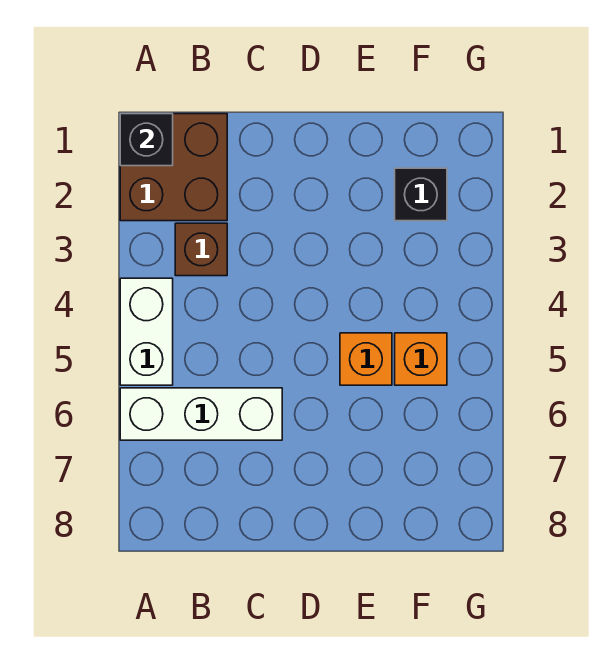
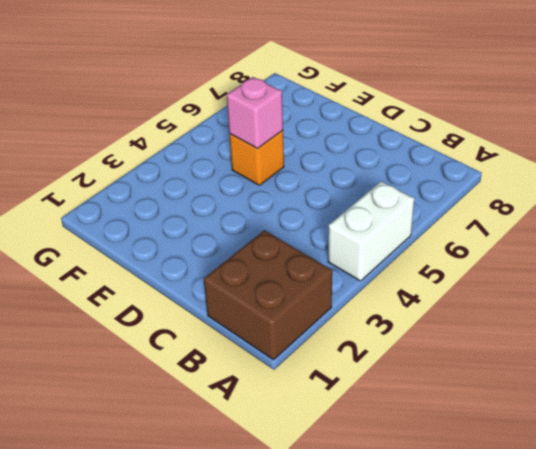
pink 1x1 brick [227,77,283,149] -> none
none -> white 1x3 brick [120,388,282,440]
none -> brown 1x1 brick [175,223,227,276]

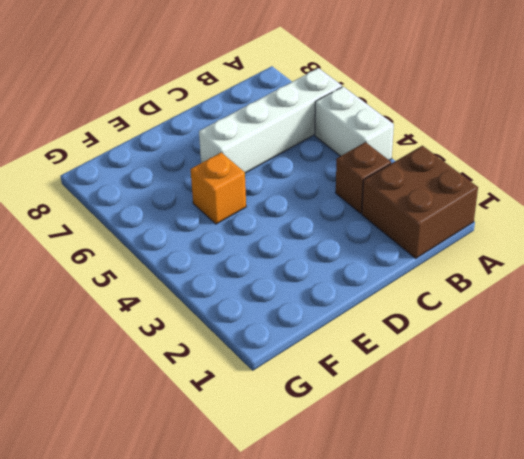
white 1x4 brick [199,68,342,173] -> white 1x3 brick [120,388,282,440]
none -> black 1x1 brick [395,168,447,221]
none -> orange 1x1 brick [395,333,447,385]

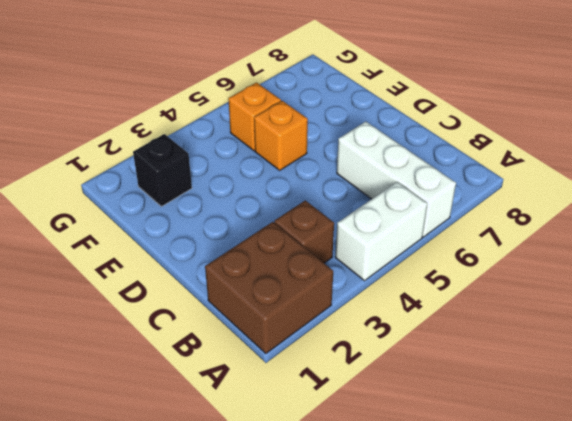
none -> black 1x1 brick [120,114,173,166]

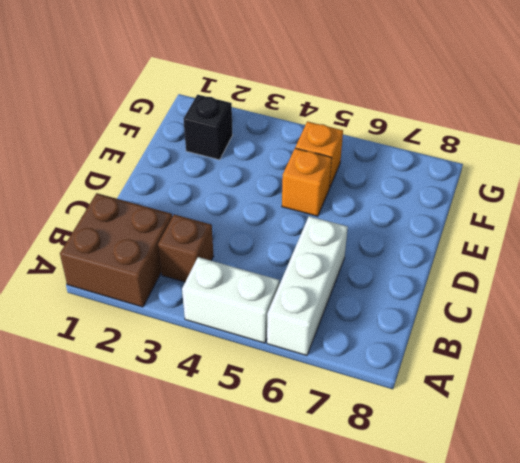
none -> black 1x1 brick [120,114,173,166]

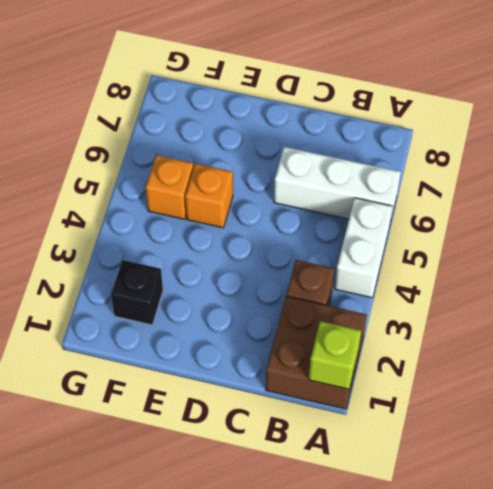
lime 1x1 brick [309,321,361,389] -> black 1x1 brick [120,114,173,166]

